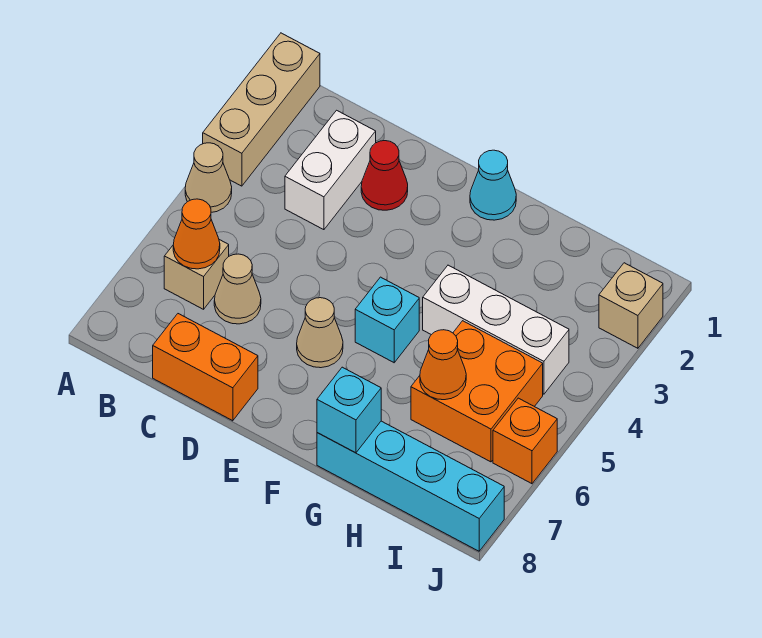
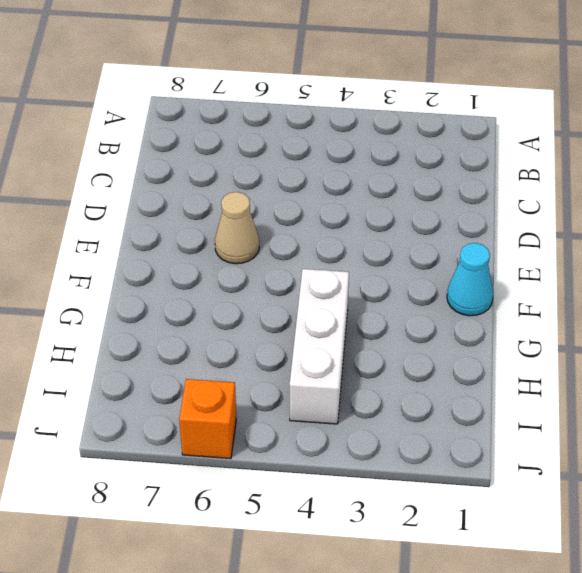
none -> tan 1x3 brick [203,33,320,186]
none -> tan 1x1 cone [185,143,232,212]
none -> tan 1x1 brick [164,240,229,309]

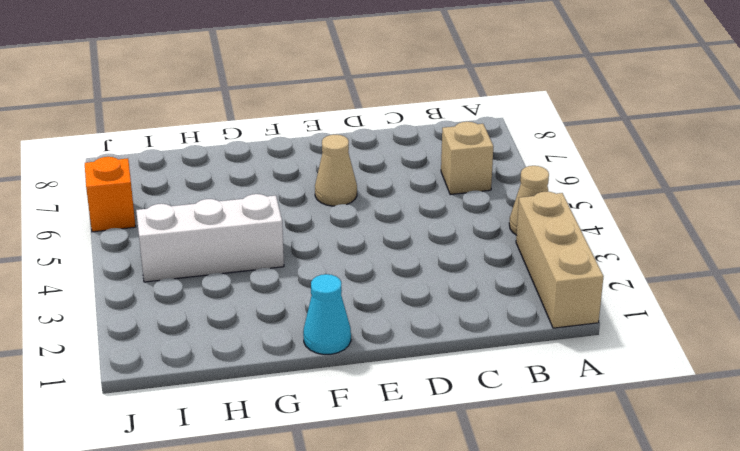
none -> white 1x2 brick [285,110,376,230]
none -> tan 1x1 cone [214,254,261,324]
none -> orange 1x2 brick [153,314,258,421]

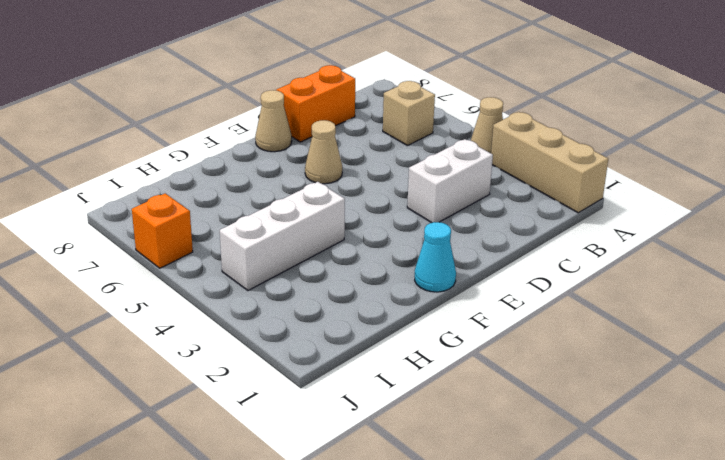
white 1x2 brick [407,139,493,223] -> white 1x2 brick turned to [285,110,376,230]
tan 1x1 cone [255,90,292,152] -> tan 1x1 cone moved to [214,254,261,324]
none -> red 1x1 cone [361,141,408,210]
none -> cyan 1x1 brick [355,277,419,363]
none -> cyan 1x4 brick [317,421,504,551]

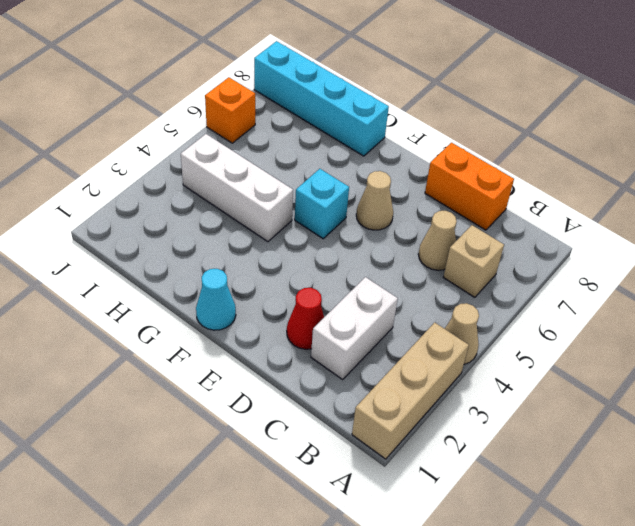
none -> orange 2x2 brick [411,321,543,462]
none -> tan 1x1 brick [599,263,663,348]
none -> orange 1x1 cone [173,199,220,269]

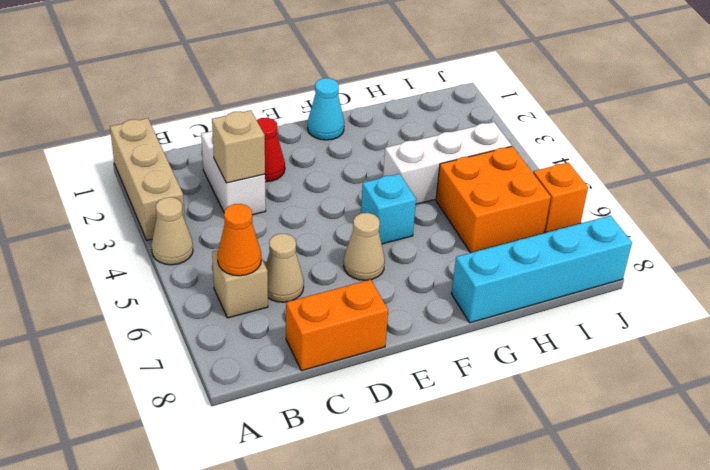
tan 1x1 brick [212,110,265,183] -> tan 1x1 brick moved to [599,263,663,348]
none -> cyan 1x1 brick [317,367,381,453]
none -> orange 1x1 cone [420,330,466,400]

